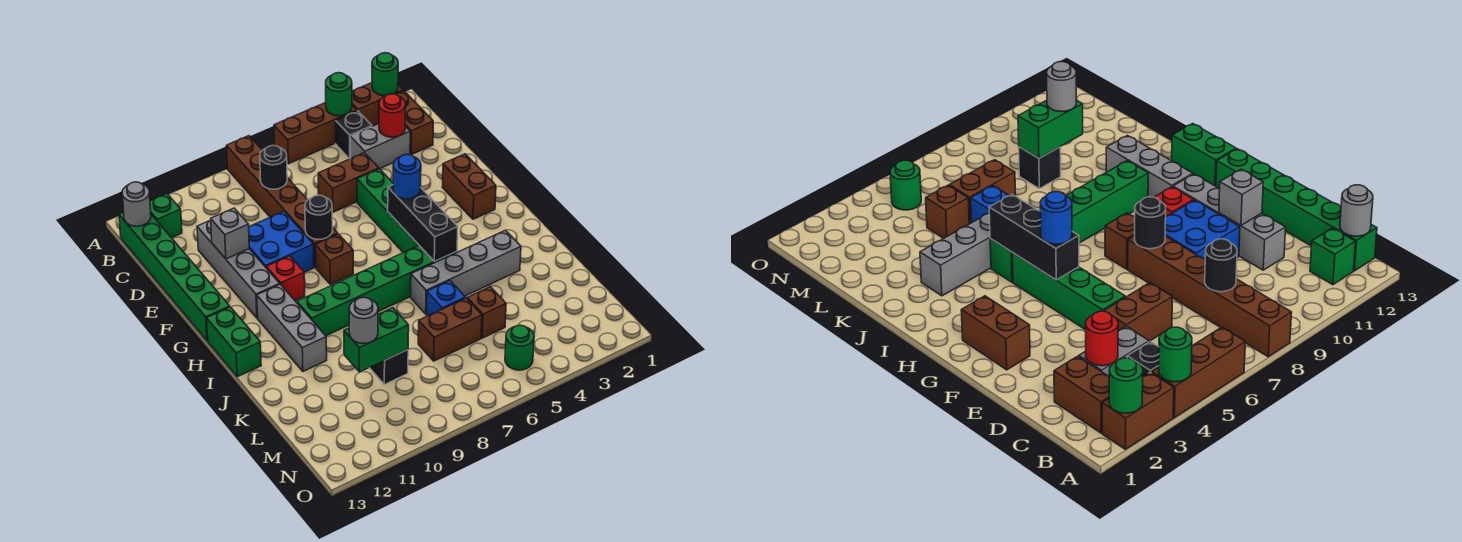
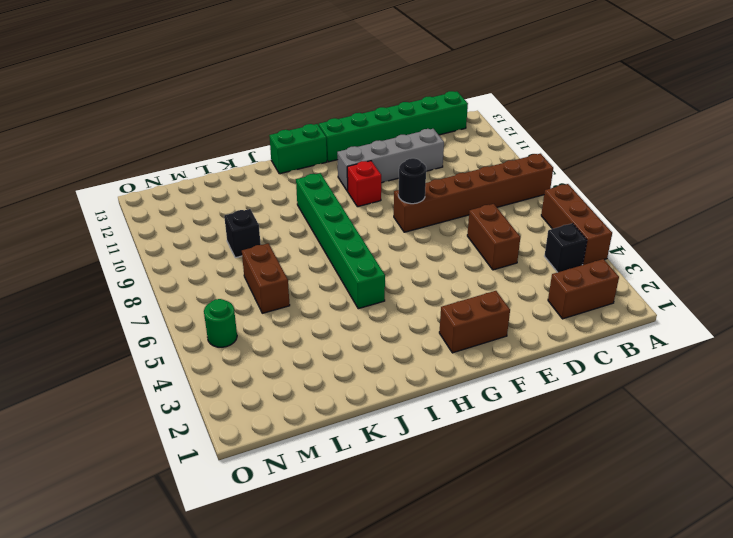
none -> brown 1x2 brick [352,83,403,126]
none -> green 1x1 brick [150,194,182,238]
none -> grey 1x2 brick [350,124,410,169]
none -> green 1x4 brick [357,169,419,253]

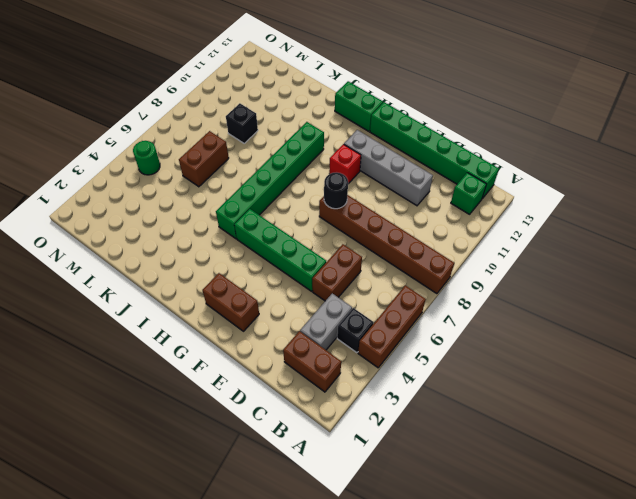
none -> brown 1x2 brick [352,83,403,126]
none -> blue 2x2 brick [249,211,314,272]
none -> brown 1x1 brick [315,234,353,284]
none -> grey 1x3 brick [257,284,327,371]

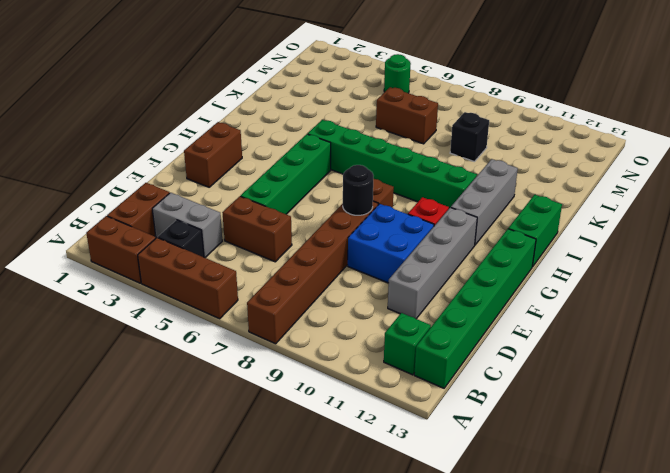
none -> grey 1x4 brick [411,230,521,314]
none -> blue 1x1 brick [427,281,466,316]
none -> brown 1x1 brick [467,287,506,338]
none -> green 1x1 round brick [372,53,398,96]

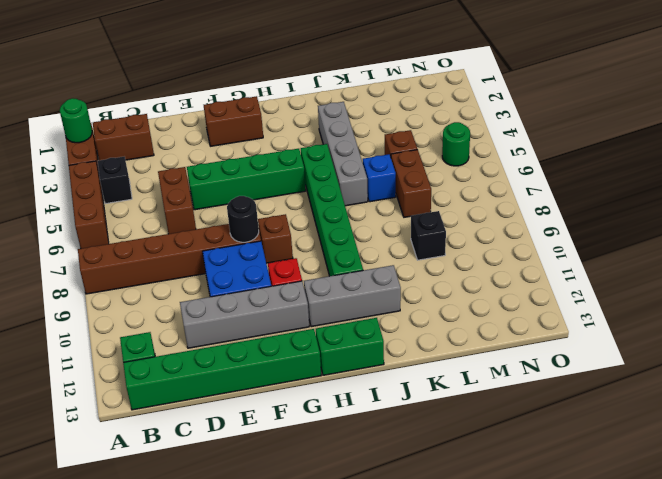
none -> grey 1x2 brick [350,124,410,169]
none -> green 1x1 round brick [326,73,352,116]
none -> grey 1x1 round brick [122,182,151,226]
none -> red 1x1 round brick [379,94,406,137]

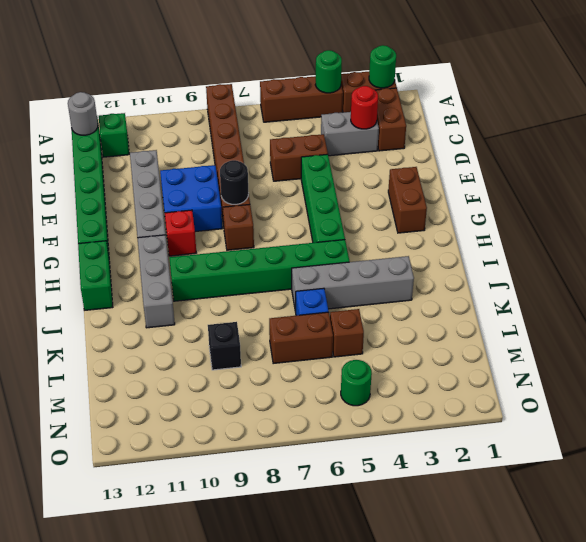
none -> black 1x1 brick [336,111,372,159]
none -> black 1x1 round brick [260,146,287,189]
none -> grey 1x1 brick [211,208,249,259]
none -> black 1x3 brick [388,185,458,261]

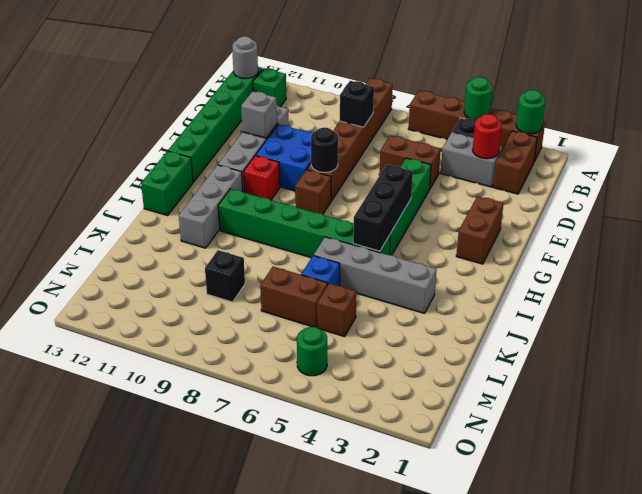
black 1x1 brick [340,81,374,127] -> black 1x1 round brick [260,146,287,189]
none -> green 1x2 brick [344,308,409,372]
none -> blue 1x1 round brick [393,154,421,199]
none -> grey 1x1 round brick [349,297,378,343]

